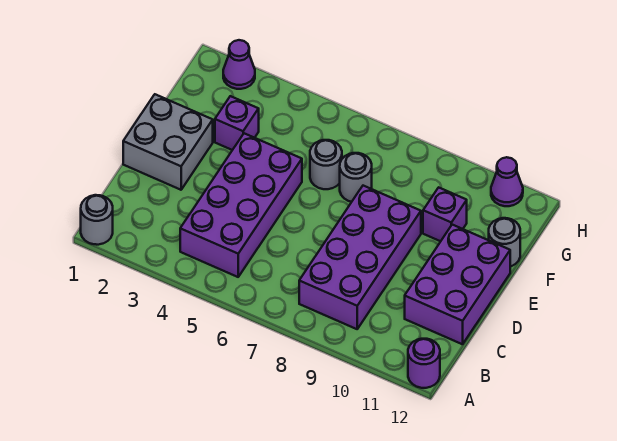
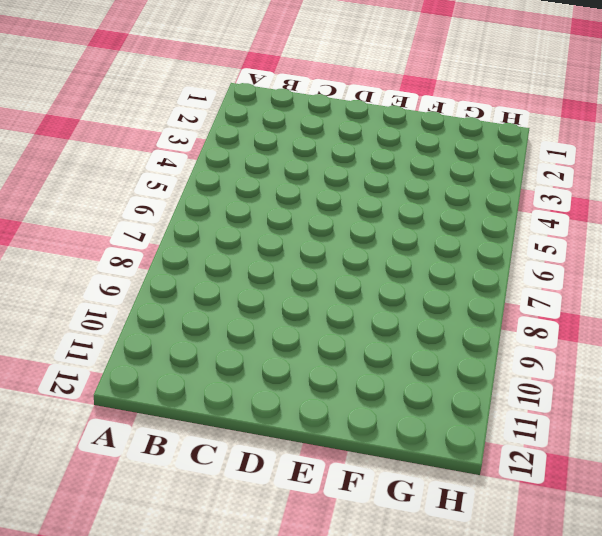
none -> grey 1x1 round brick [81,195,113,245]
none -> purple 1x1 round brick [408,339,440,388]
none -> purple 2x4 brick [180,133,302,277]

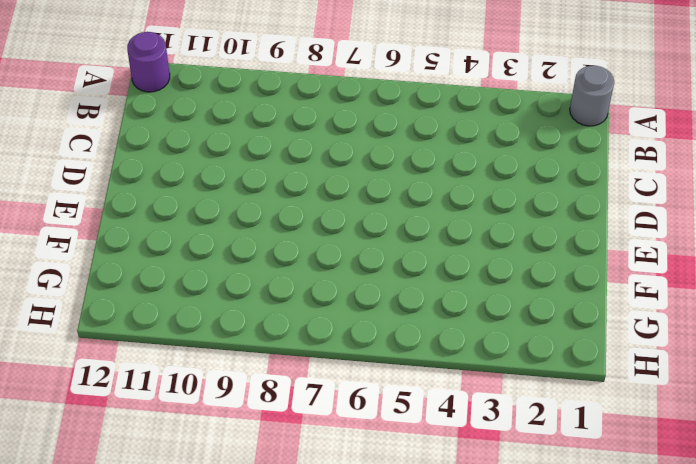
none -> purple 2x4 brick [180,133,302,277]
none -> purple 2x4 brick [299,186,421,329]
none -> purple 2x3 brick [405,225,510,344]

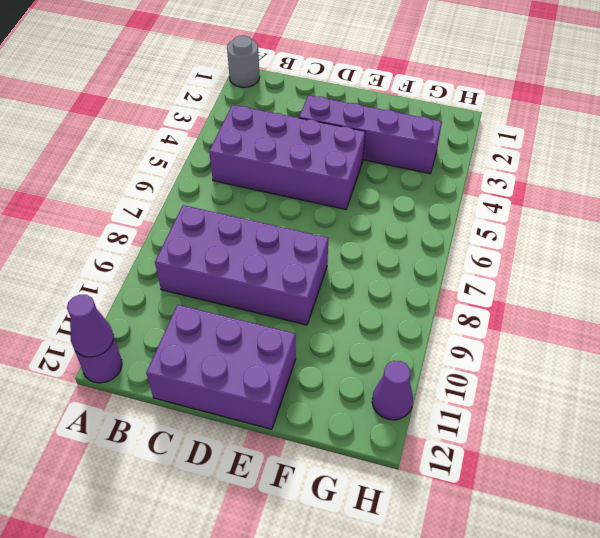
purple 1x1 cone [67,295,113,357] -> purple 1x1 cone moved to [223,40,255,89]
purple 1x4 brick [299,95,442,174] -> purple 1x1 brick [215,96,259,150]
none -> grey 2x2 brick [123,94,213,190]
none -> grey 1x1 round brick [310,140,342,189]
none -> grey 1x1 round brick [340,153,372,202]

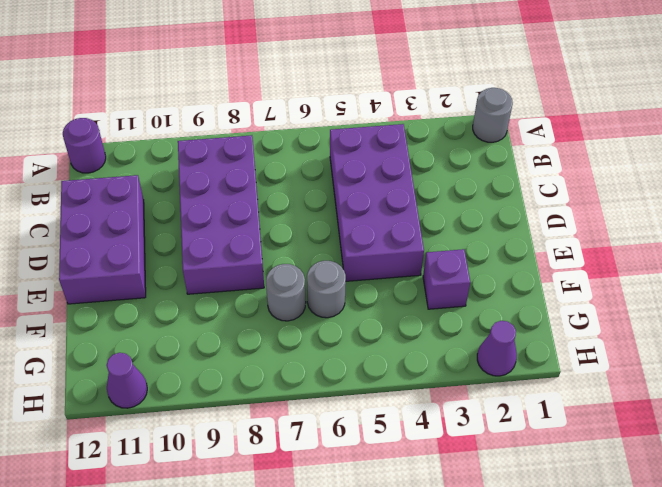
none -> grey 2x2 brick [123,94,213,190]
none -> purple 1x1 brick [423,187,467,241]
none -> grey 1x1 round brick [489,218,520,267]

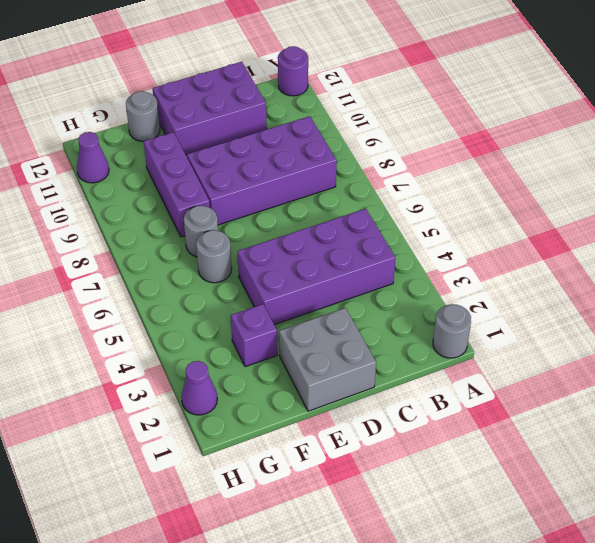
purple 1x3 brick [144,132,210,237] -> purple 1x1 brick [423,187,467,241]

